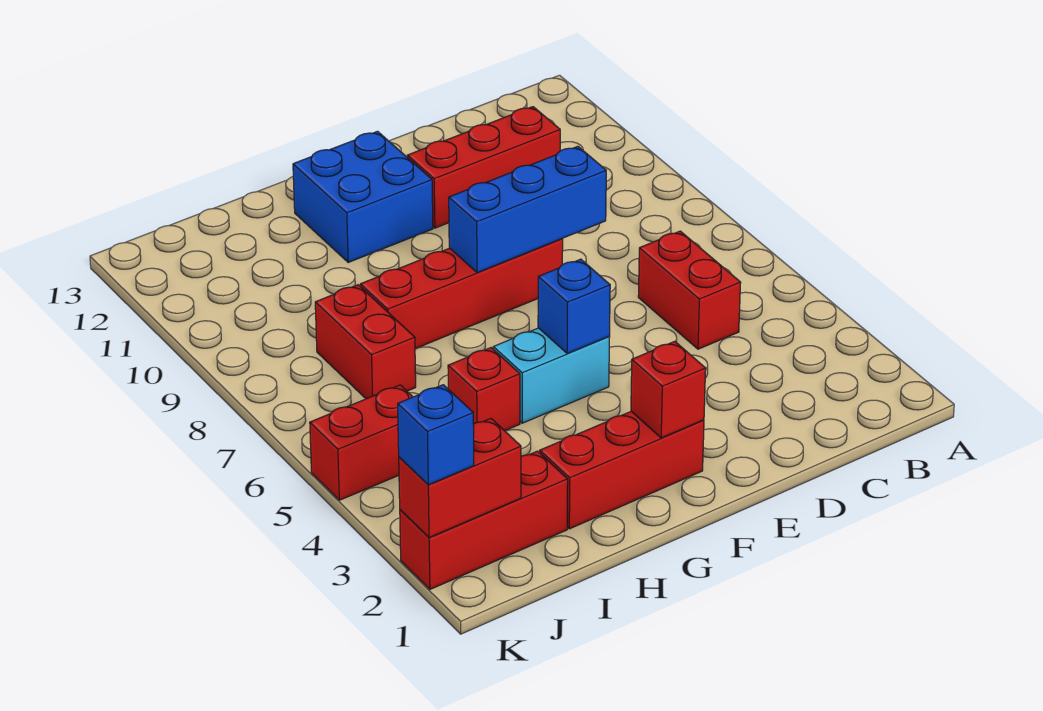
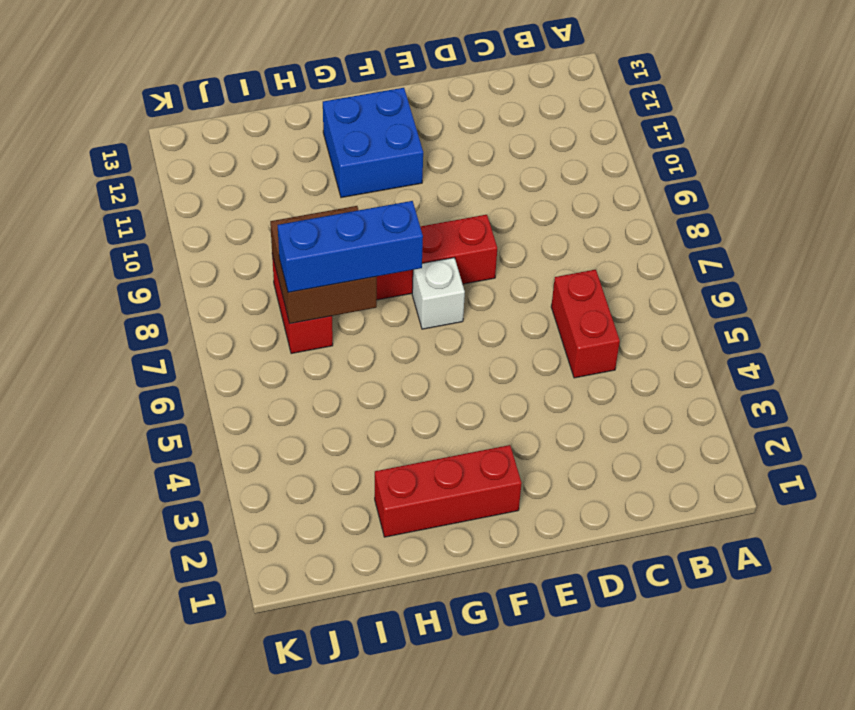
white 1x1 brick [412,258,465,329] -> none
blue 1x3 brick [278,201,423,293] -> blue 1x3 brick moved to [449,146,606,273]
brown 2x2 brick [270,206,377,324] -> none
none -> red 1x3 brick [407,107,560,228]
none -> cyan 1x2 brick [493,328,610,423]
none -> red 1x1 brick [448,348,520,431]

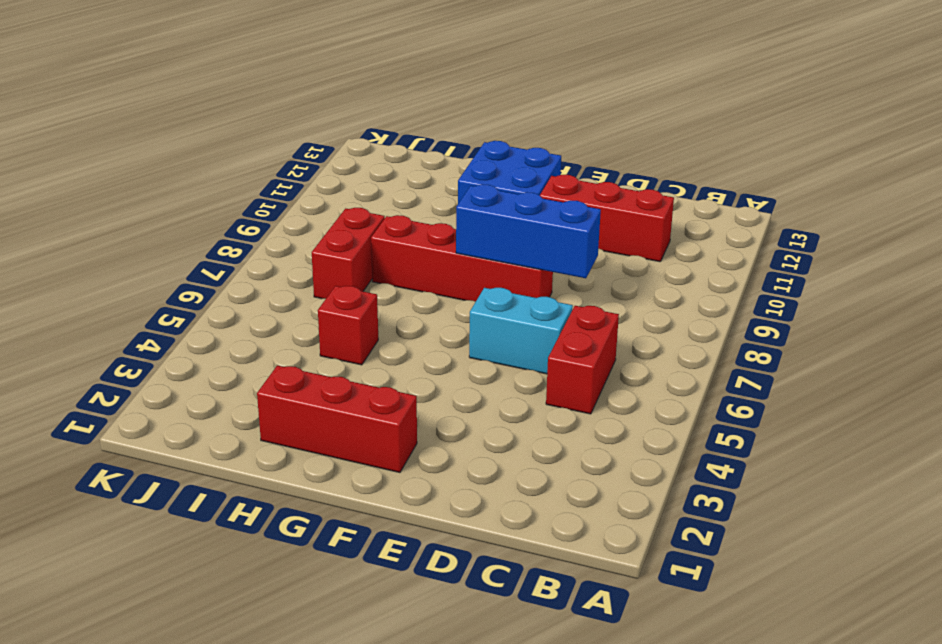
cyan 1x2 brick [469,288,573,374] -> cyan 1x2 brick moved to [493,328,610,423]
none -> red 1x3 brick [400,451,568,589]
none -> red 1x2 brick [310,385,413,500]
none -> red 1x1 brick [631,341,706,438]

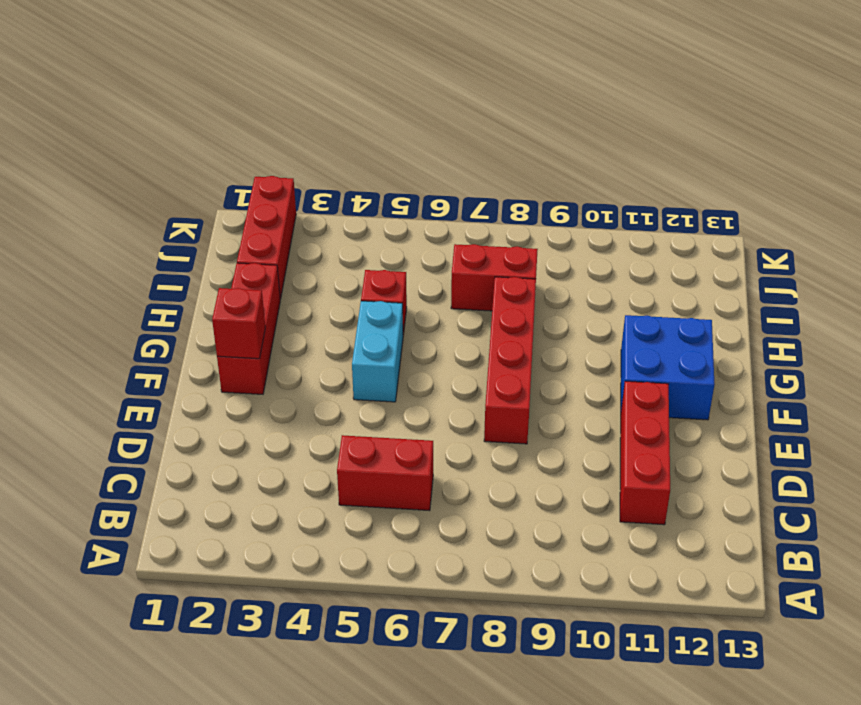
none -> red 1x2 brick [310,385,413,500]
none -> blue 1x3 brick [449,146,606,273]
none -> blue 1x1 brick [538,259,610,354]

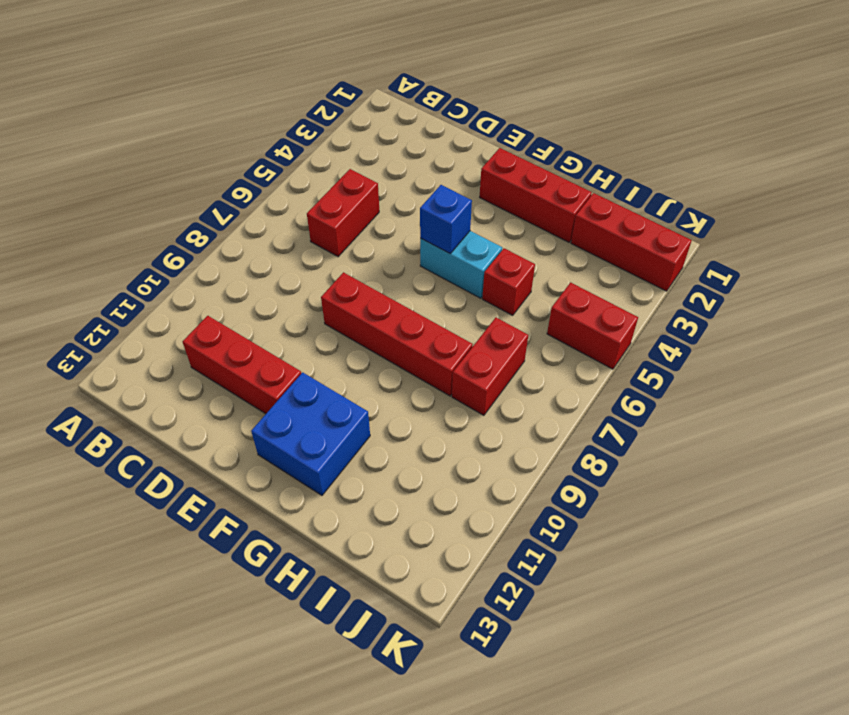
none -> blue 1x3 brick [449,146,606,273]
none -> red 1x1 brick [631,341,706,438]
none -> red 1x2 brick [399,419,521,538]

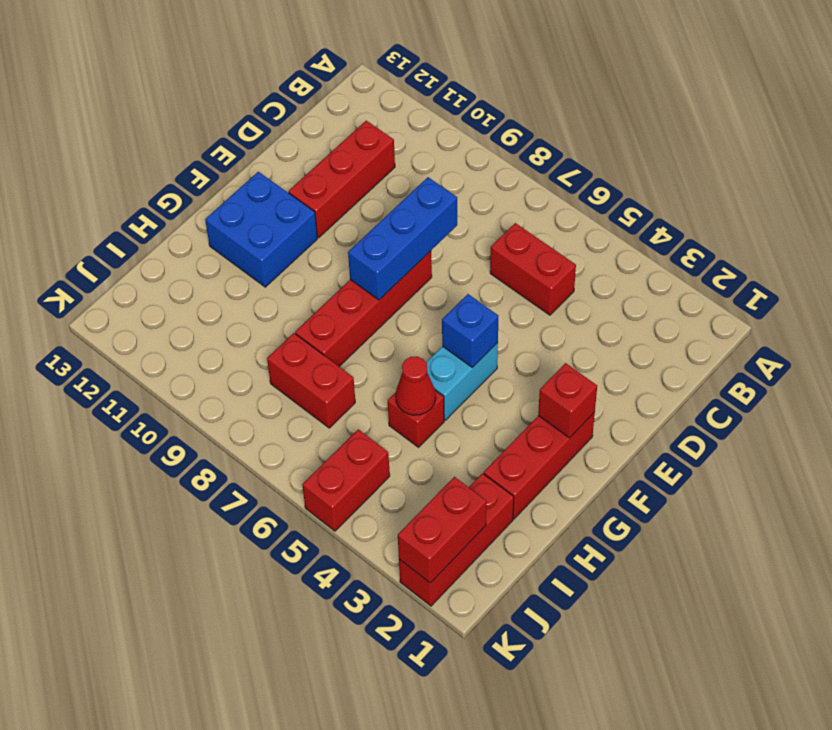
red 1x1 cone [396,356,436,415] -> none
none -> blue 1x1 brick [398,385,474,485]

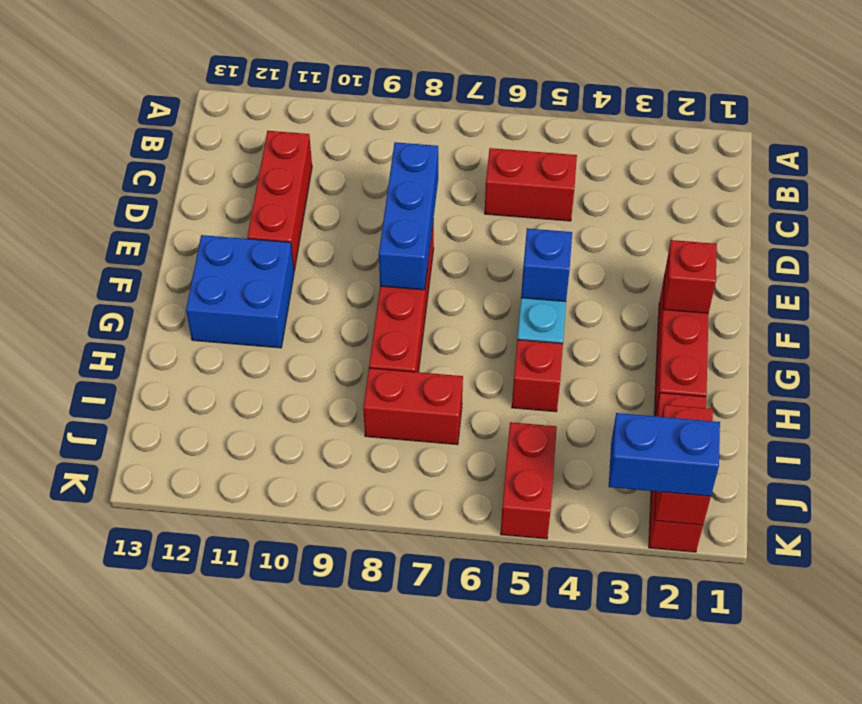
blue 1x2 brick [609,413,720,496] -> blue 1x1 brick [398,385,474,485]

